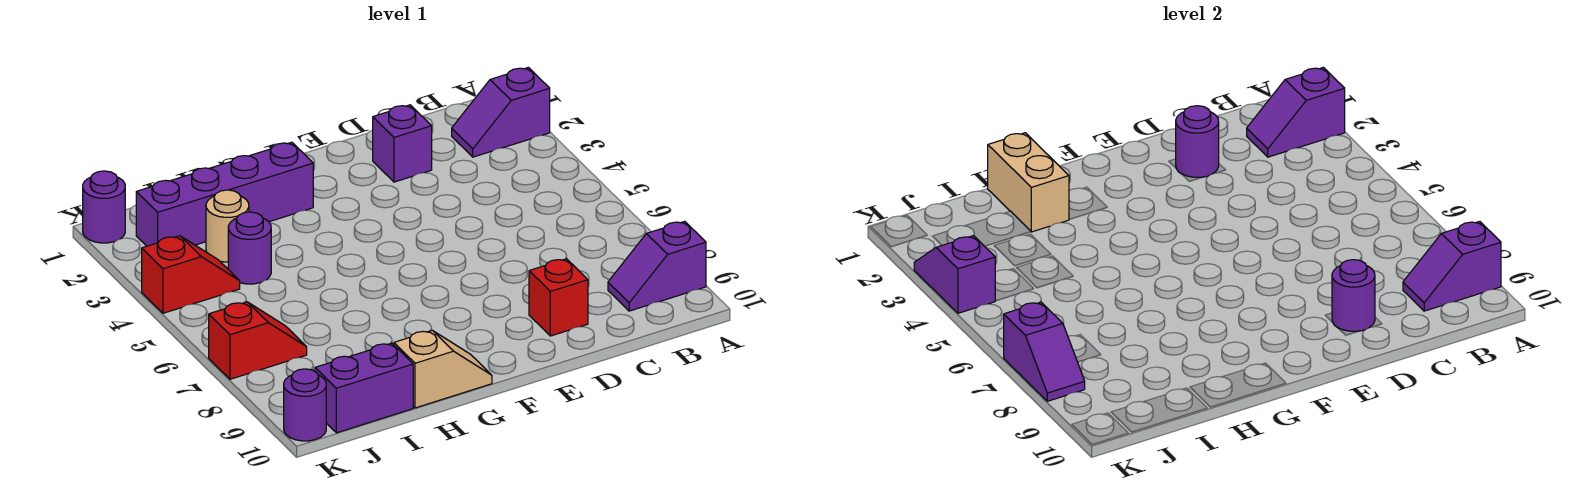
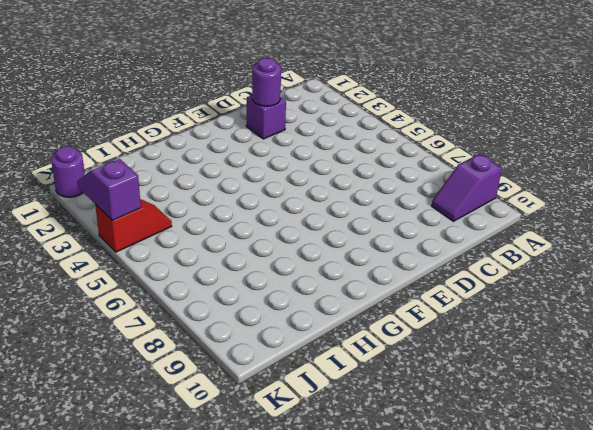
none -> purple 1x2 slope [452,67,550,157]
none -> red 1x1 brick [529,259,588,336]
none -> purple 1x4 brick [136,142,313,246]

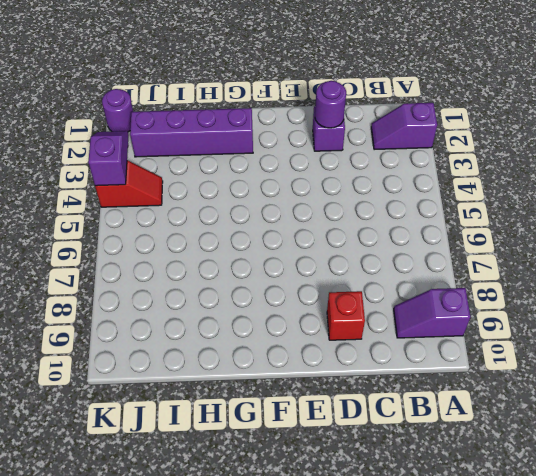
none -> tan 1x2 slope [394,330,492,408]
none -> tan 1x1 round brick [206,190,249,262]
none -> purple 1x1 round brick [228,212,271,284]

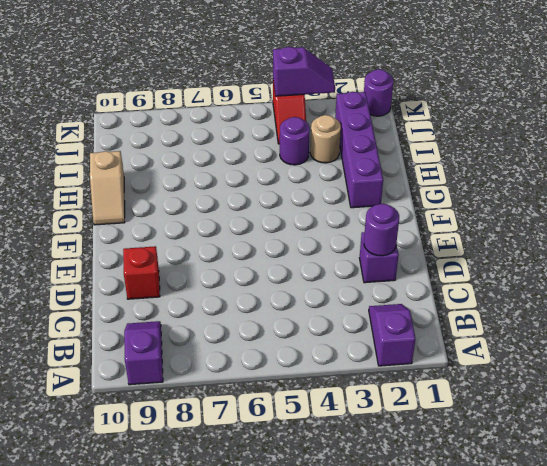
none -> purple 1x2 brick [315,343,413,433]
none -> red 1x2 slope [209,302,307,379]
none -> purple 1x1 round brick [284,369,326,441]

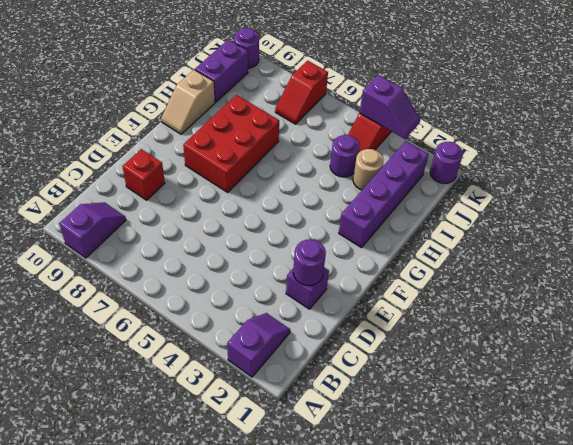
red 2x3 brick [183,95,279,192] -> none
none -> purple 1x2 slope [1247,67,1345,157]
none -> purple 1x2 slope [1403,221,1501,311]
none -> purple 1x1 round brick [1332,260,1375,331]

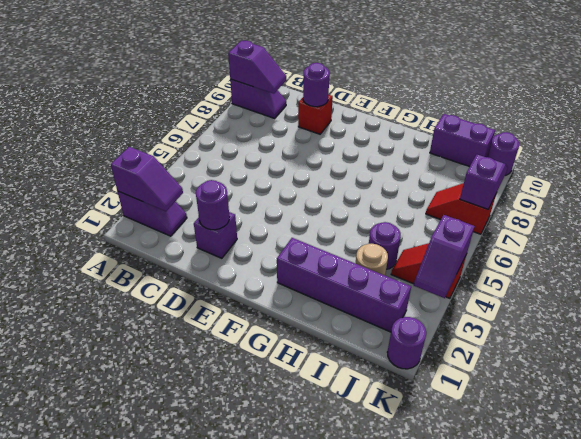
none -> tan 1x2 slope [394,330,492,408]
none -> tan 1x2 brick [988,133,1069,232]

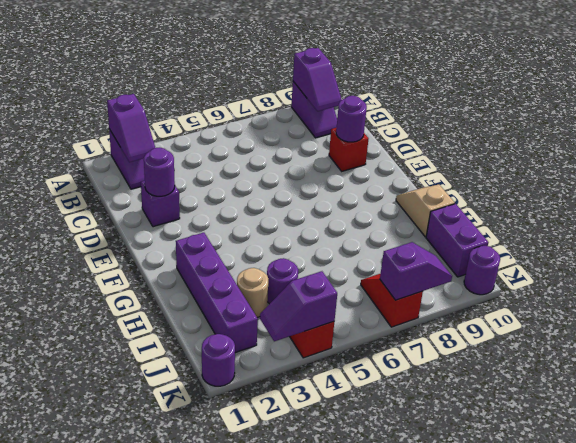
none -> tan 1x2 brick [988,133,1069,232]

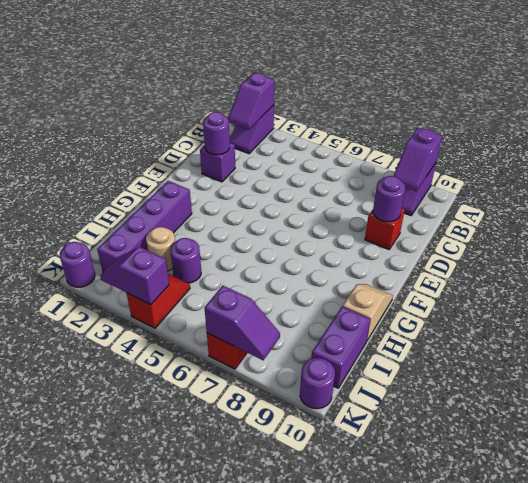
none -> tan 1x2 brick [988,133,1069,232]

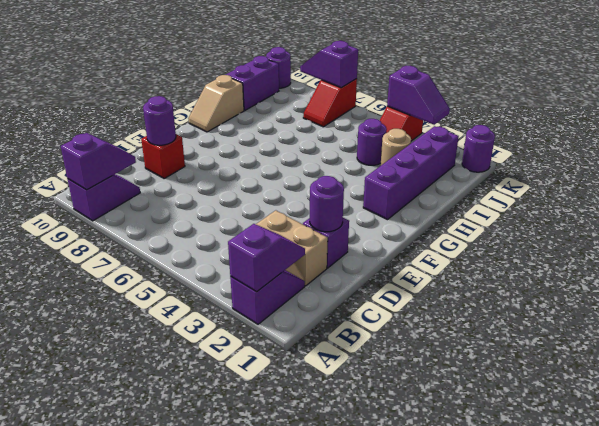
tan 1x2 brick [256,210,328,286] -> tan 1x2 brick moved to [988,133,1069,232]

